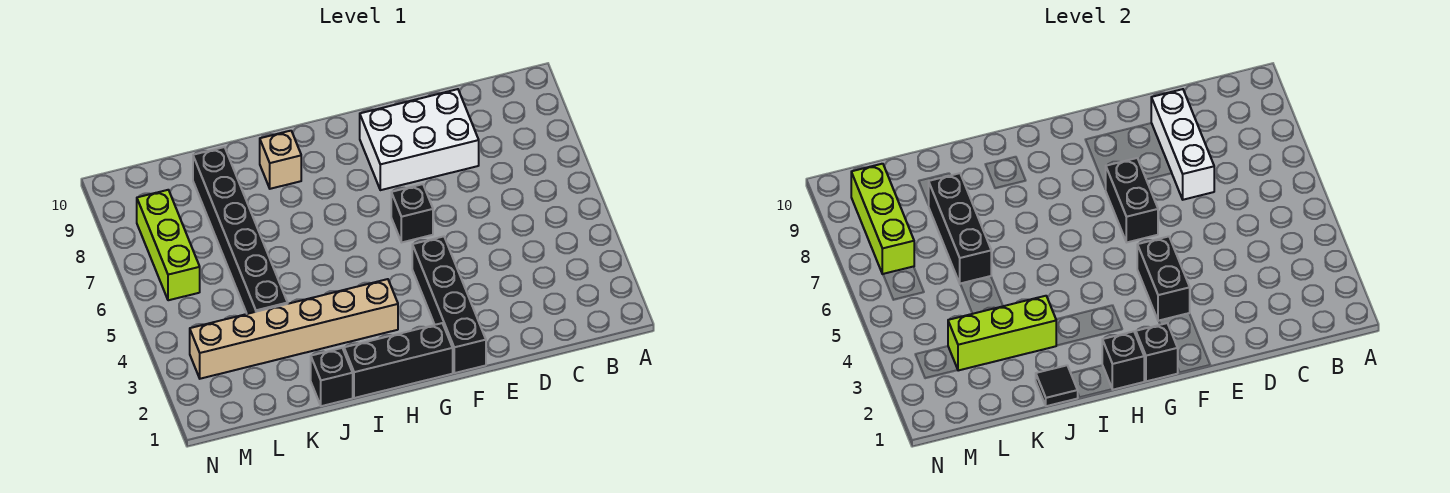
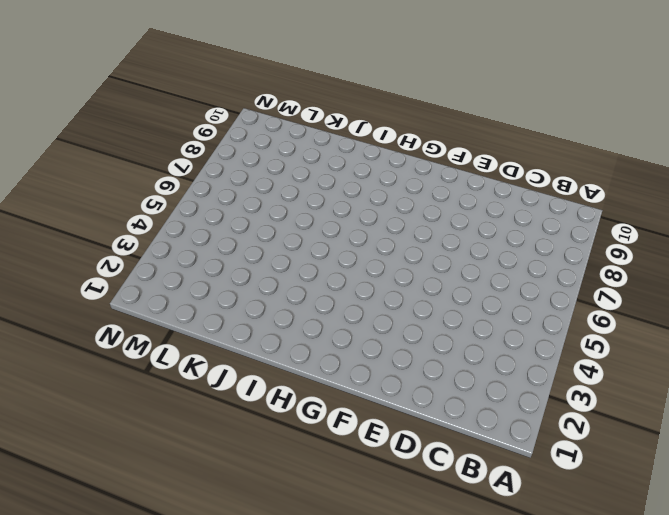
none -> white 2x3 brick [360,89,479,190]
none -> black 1x4 brick [412,236,486,373]
none -> black 1x1 brick [391,184,433,242]

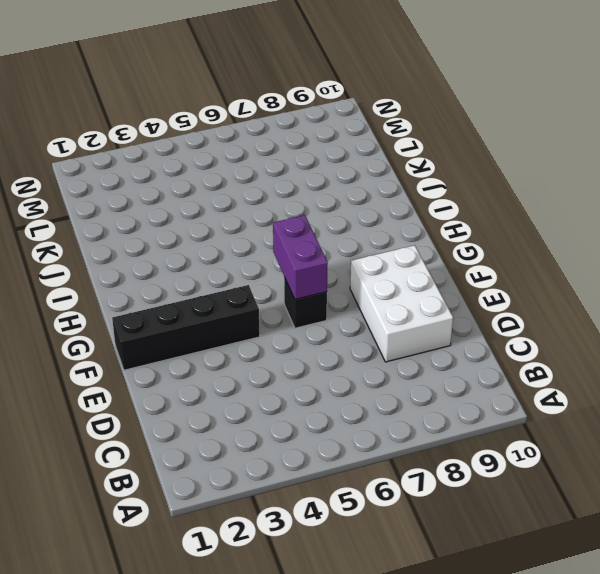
purple 1x2 brick [273,215,328,299] -> black 1x2 brick [1106,158,1158,242]
none -> black 1x3 brick [344,323,453,398]
none -> tan 1x6 brick [190,279,398,379]
none -> tan 1x1 brick [260,131,301,189]

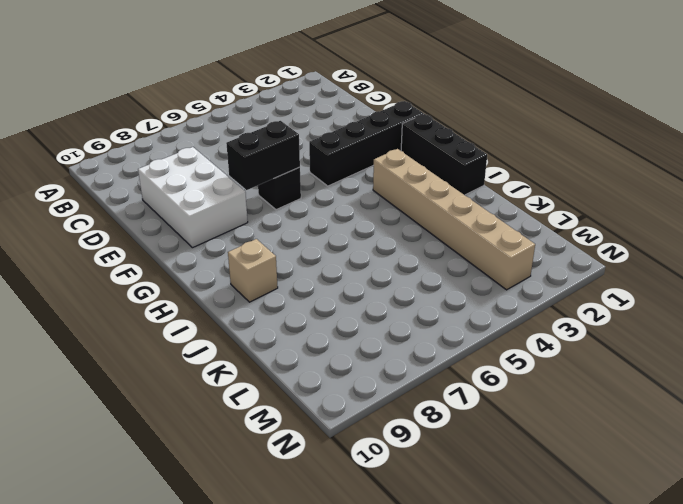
none -> black 1x1 brick [311,348,353,406]
none -> black 1x6 brick [193,147,288,314]
none -> lime 1x3 brick [137,190,200,300]

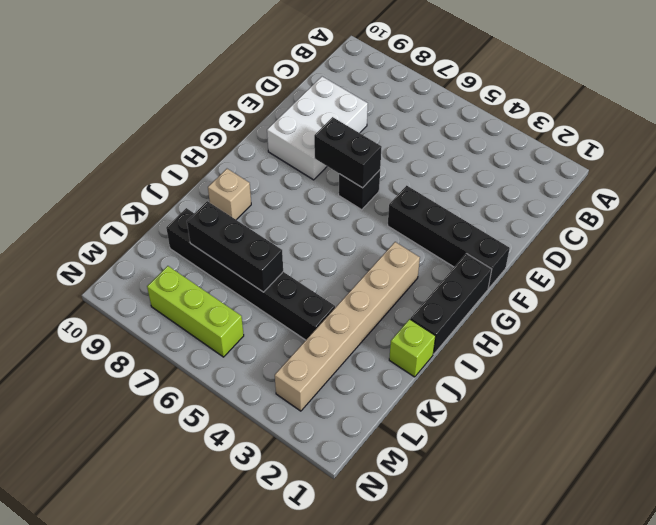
lime 1x1 brick [389,319,436,377] -> black 1x1 brick [311,348,353,406]
none -> white 1x3 brick [1151,89,1214,200]
none -> black 1x2 brick [1137,236,1190,321]
none -> black 1x1 brick [1136,323,1178,381]

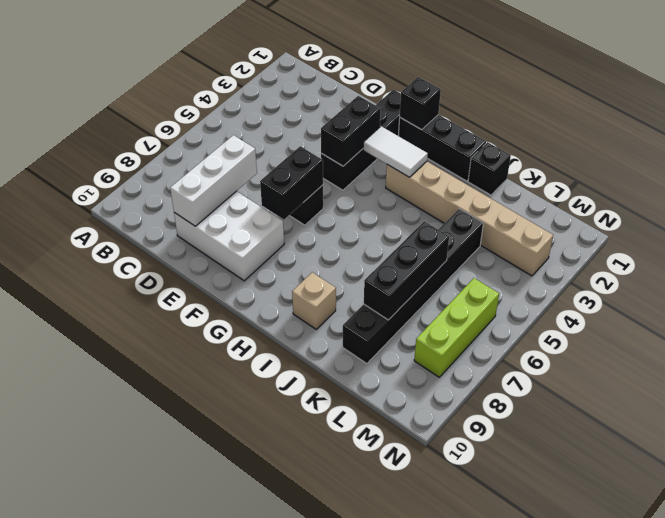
white 1x2 tile [363,126,428,177] -> none
none -> black 1x1 brick [1102,331,1144,390]
none -> black 1x1 tile [1036,365,1078,406]
none -> lime 1x3 brick [948,296,1056,371]

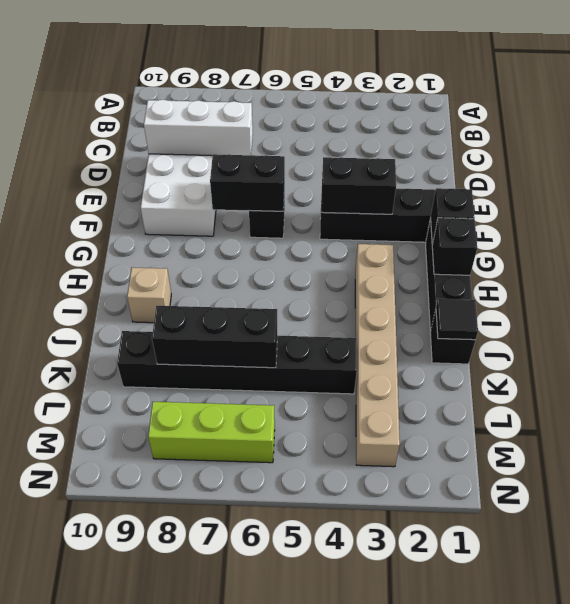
none -> lime 1x3 brick [948,296,1056,371]
none -> lime 1x3 brick [851,164,914,274]

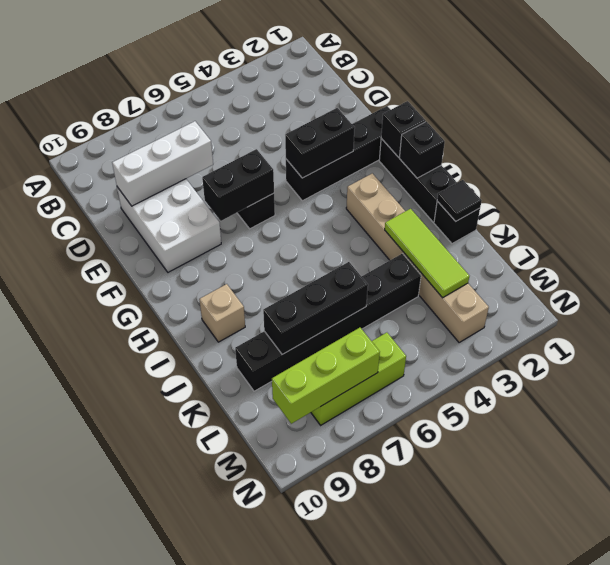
lime 1x3 tile [385,209,469,298] -> lime 1x3 brick [948,296,1056,371]

